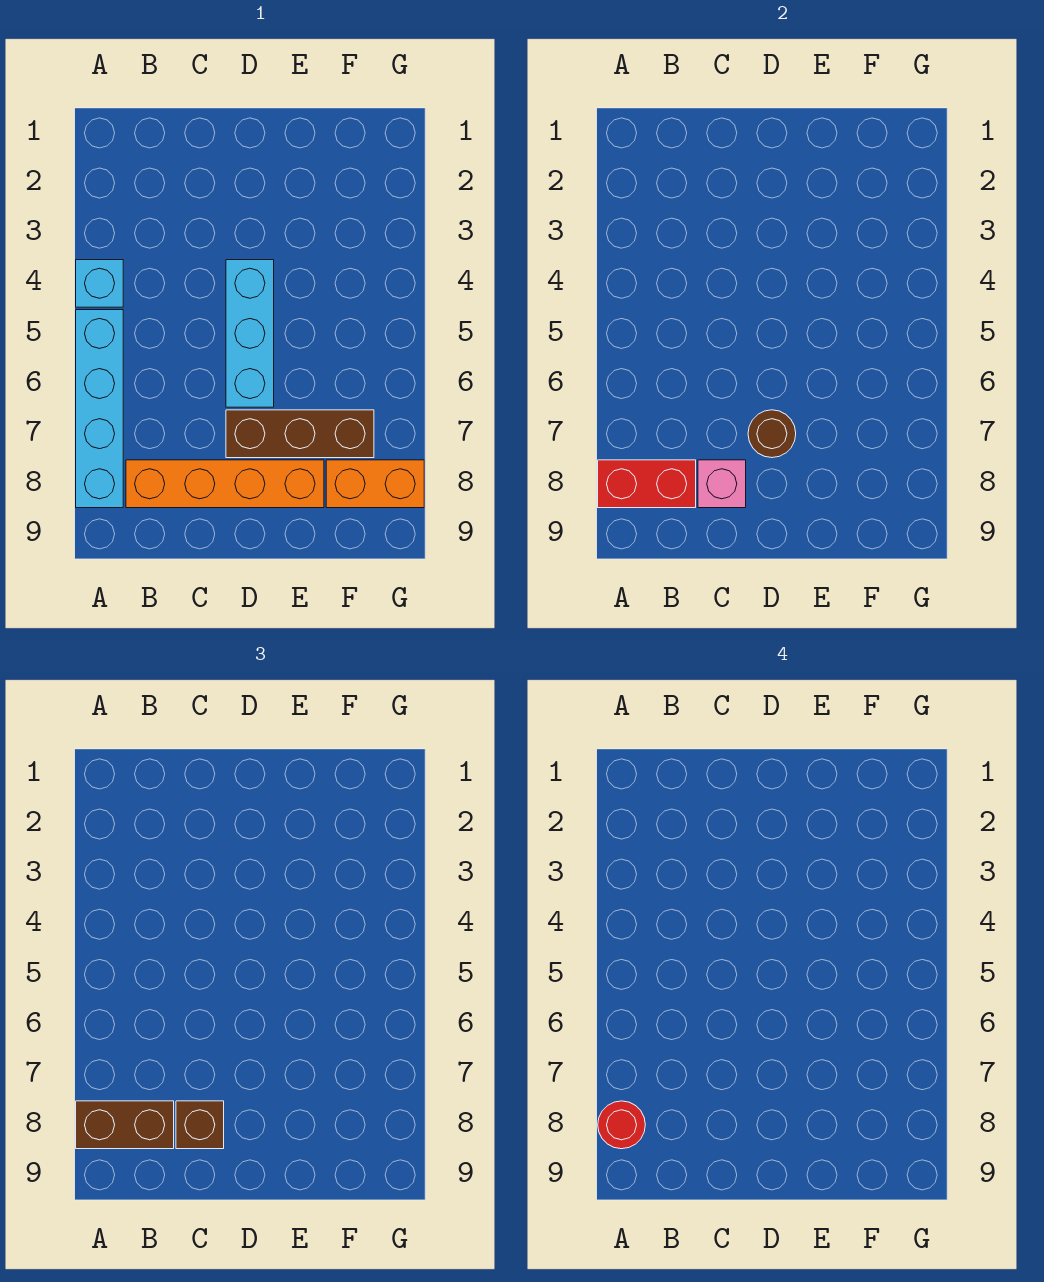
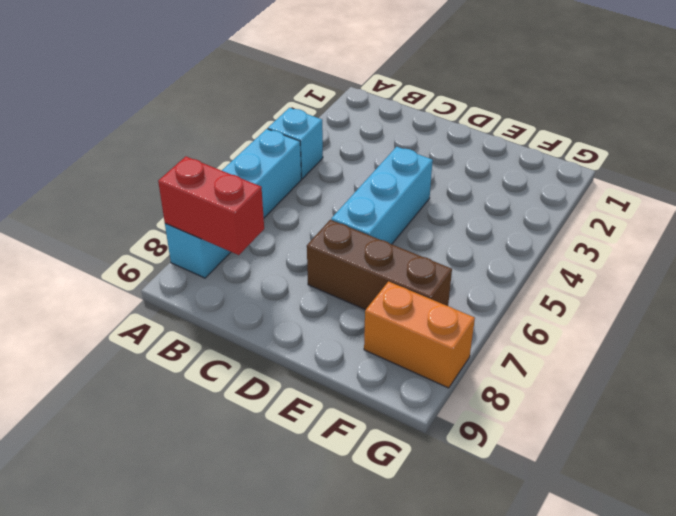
none -> orange 1x4 brick [126,460,324,508]
none -> pink 1x1 brick [698,460,746,508]
none -> brown 1x1 round brick [748,410,796,458]

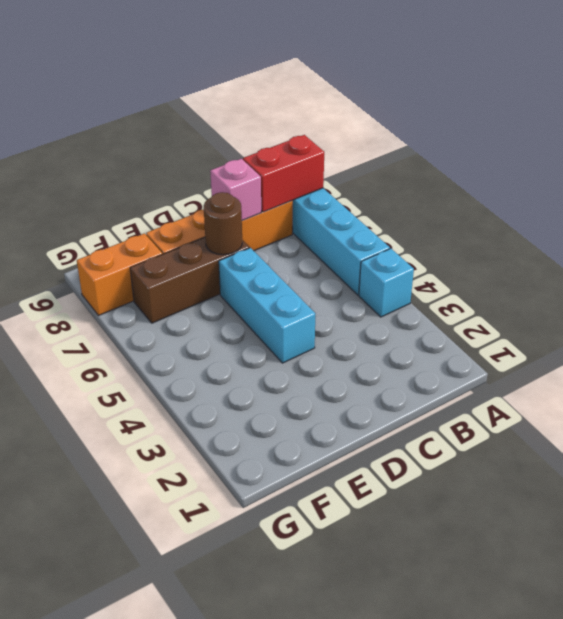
none -> brown 1x2 brick [76,1101,174,1149]
none -> brown 1x1 brick [176,1101,224,1149]
none -> red 1x1 round brick [598,1101,645,1149]

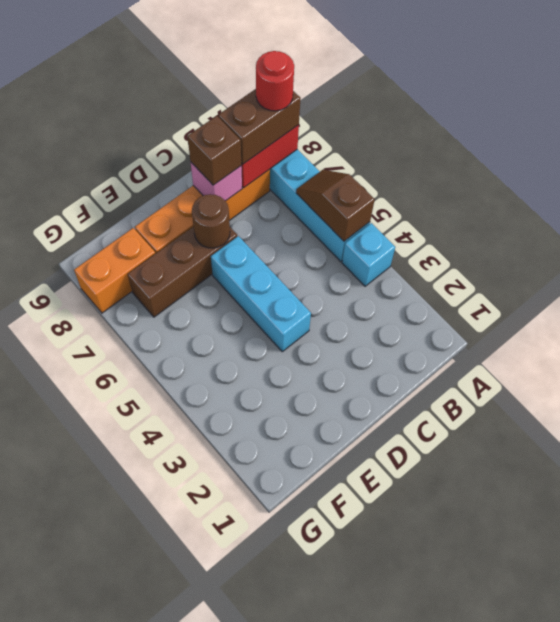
brown 1x2 slope [296,170,375,241] -> none

